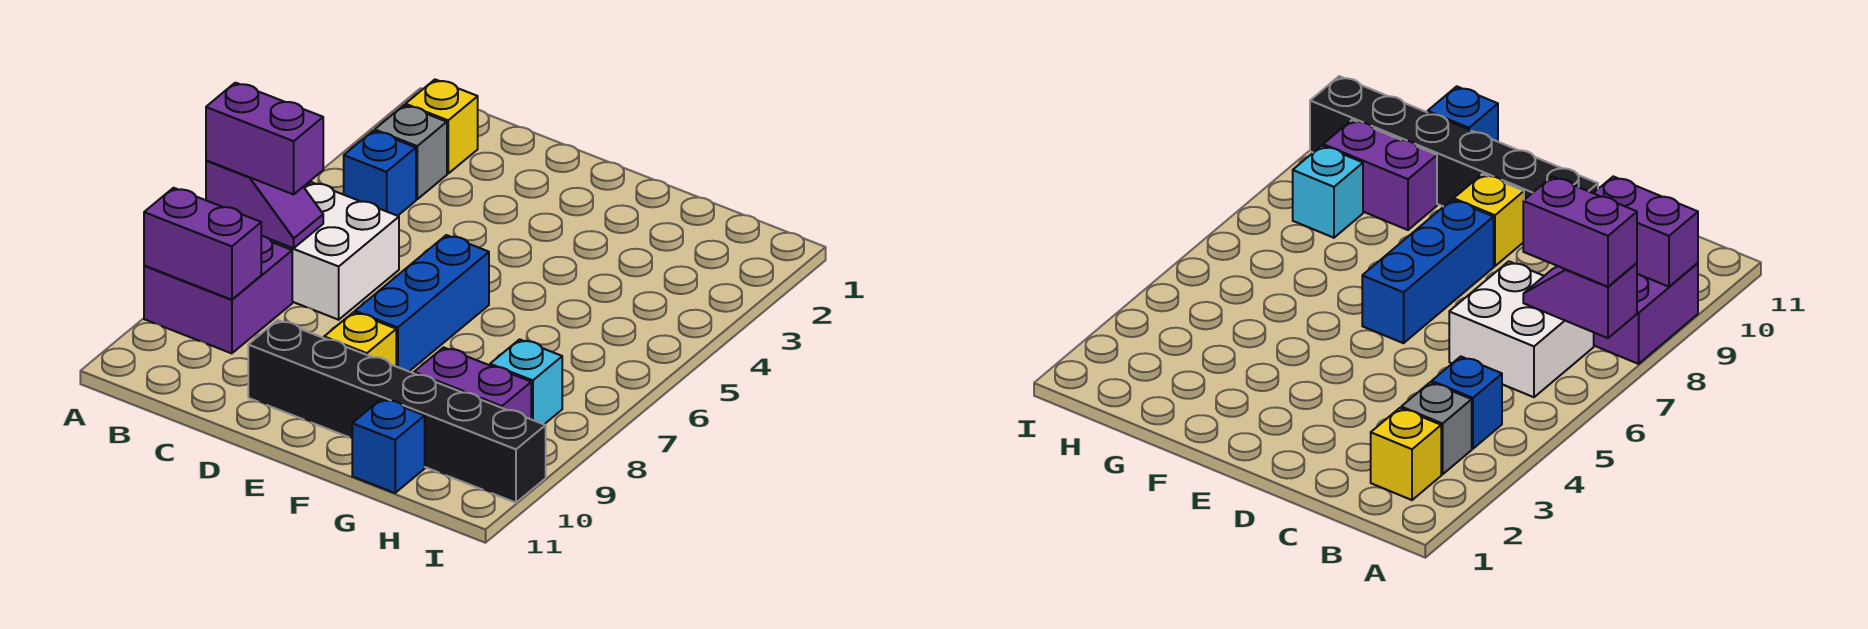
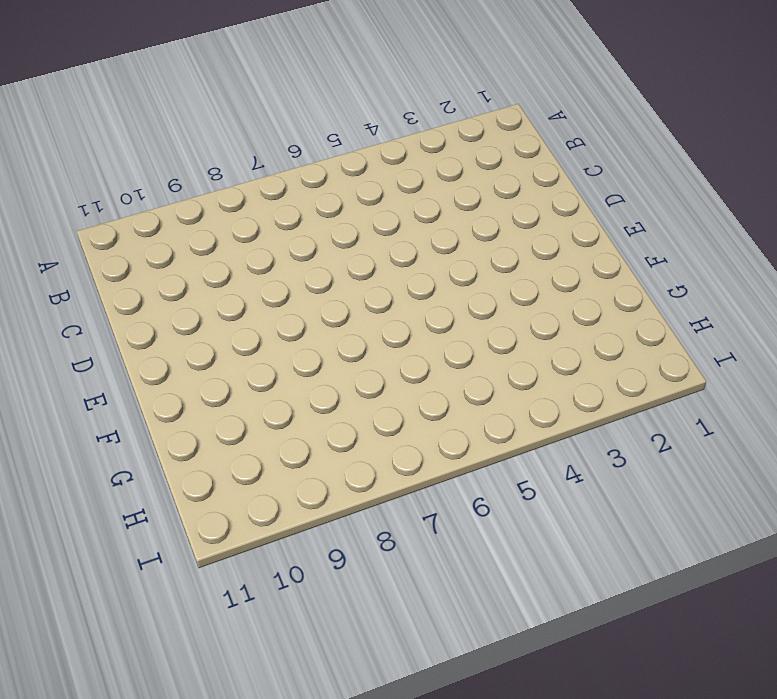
none -> purple 2x2 brick [144,236,292,353]
none -> yellow 1x1 brick [405,80,478,173]
none -> grey 1x1 brick [375,105,447,199]

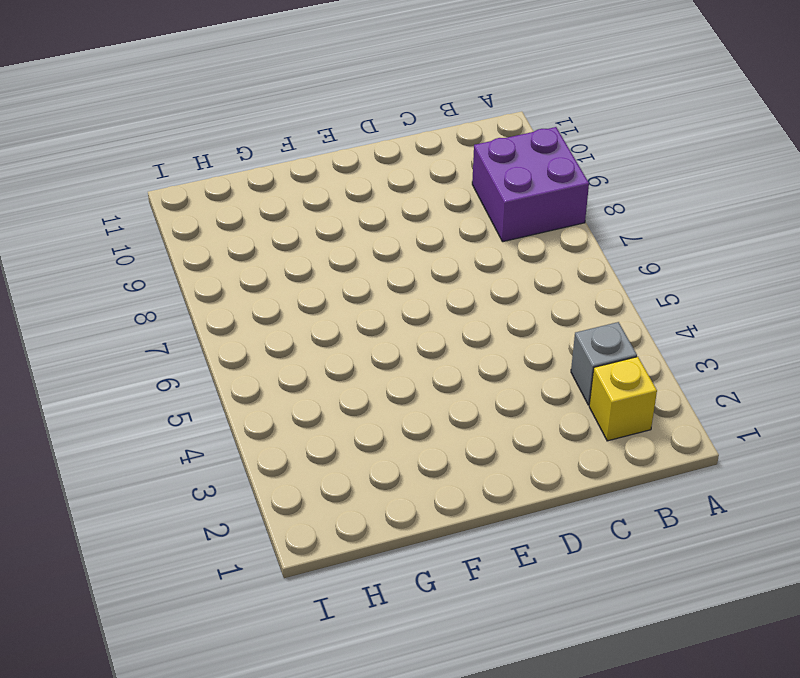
none -> blue 1x1 brick [344,131,416,216]
none -> white 2x2 brick [270,182,399,320]
none -> black 1x6 brick [248,320,546,503]

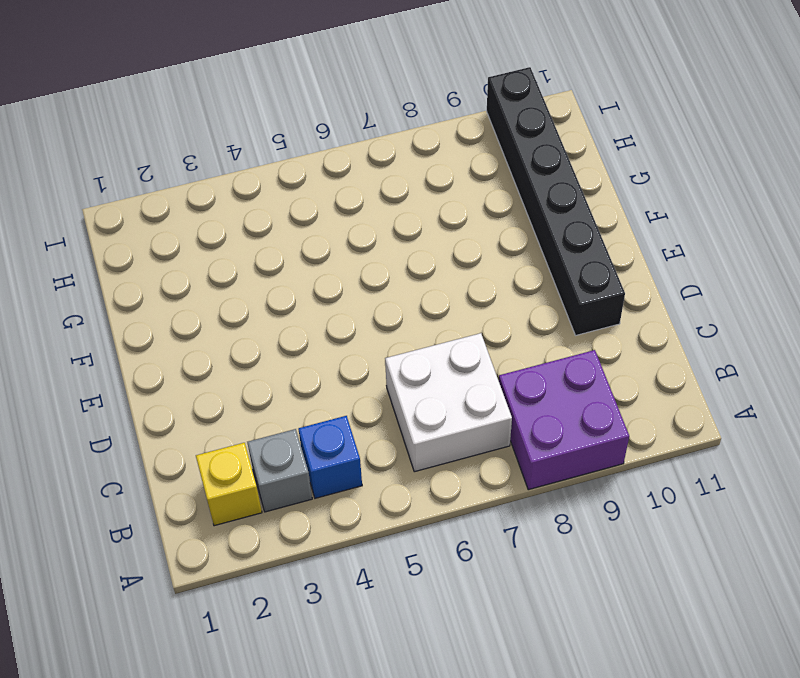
none -> blue 1x3 brick [355,235,489,371]
none -> yellow 1x1 brick [324,312,396,366]
none -> purple 1x2 brick [414,347,531,419]

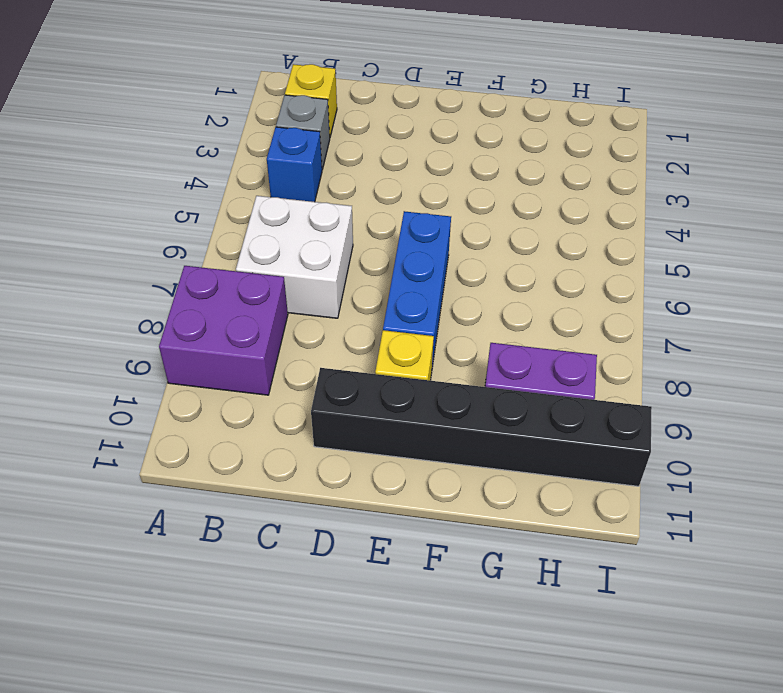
none -> blue 1x1 brick [352,399,425,493]
none -> cyan 1x1 brick [490,339,562,424]
none -> purple 1x2 slope [206,160,323,248]

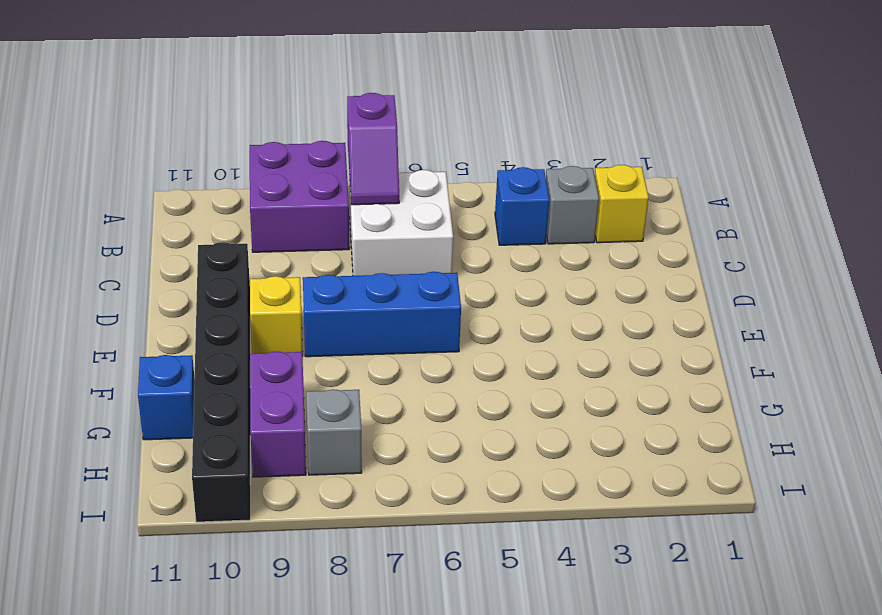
grey 1x1 brick [306,390,362,475] -> cyan 1x1 brick [490,339,562,424]
none -> purple 1x2 brick [144,188,261,300]
none -> purple 1x2 brick [206,83,323,194]

